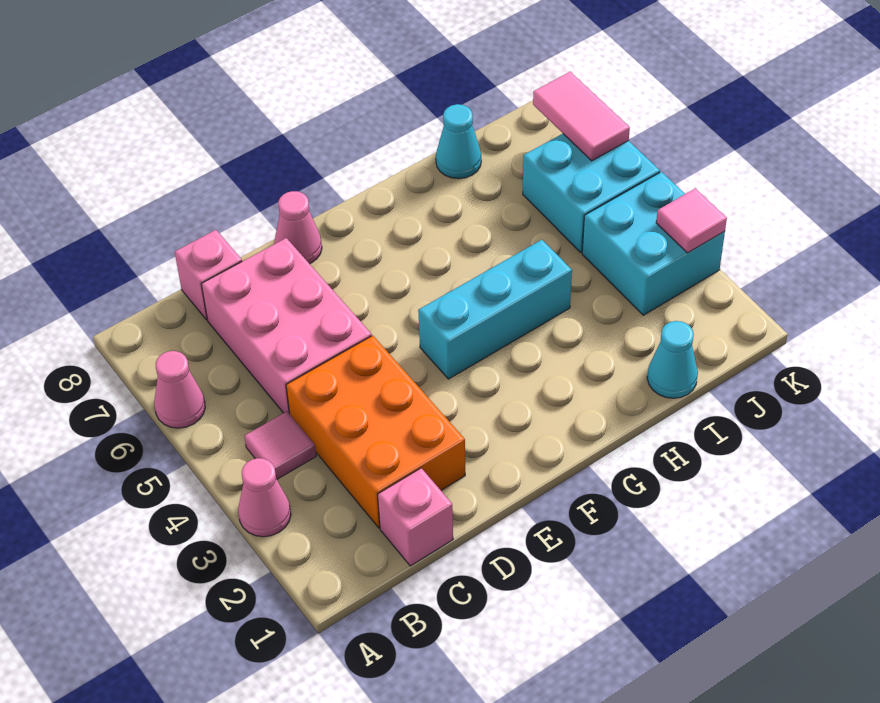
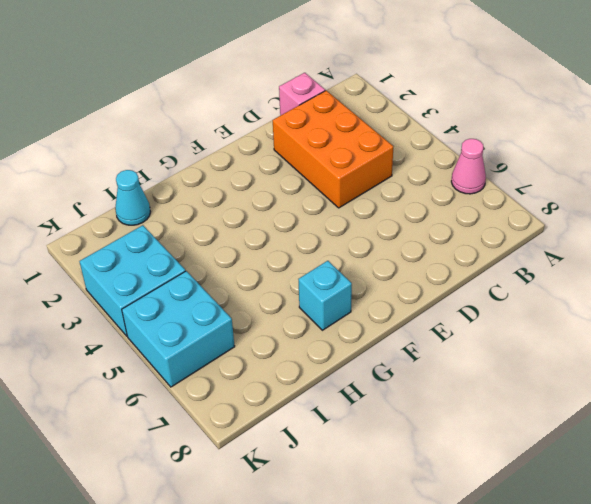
cyan 1x1 brick [298,261,352,330] -> none
none -> pink 1x1 cone [238,458,291,537]
none -> pink 1x1 tile [244,412,316,479]
none -> pink 2x3 brick [201,238,372,414]

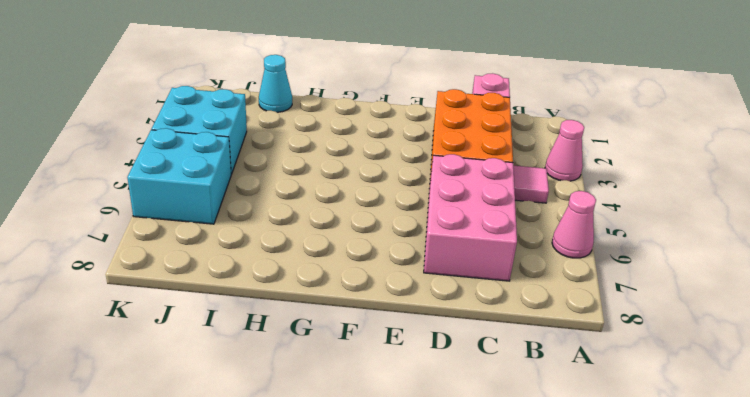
none -> pink 1x1 brick [175,230,242,320]
none -> pink 1x1 cone [274,191,322,264]
none -> cyan 1x3 brick [418,240,572,379]

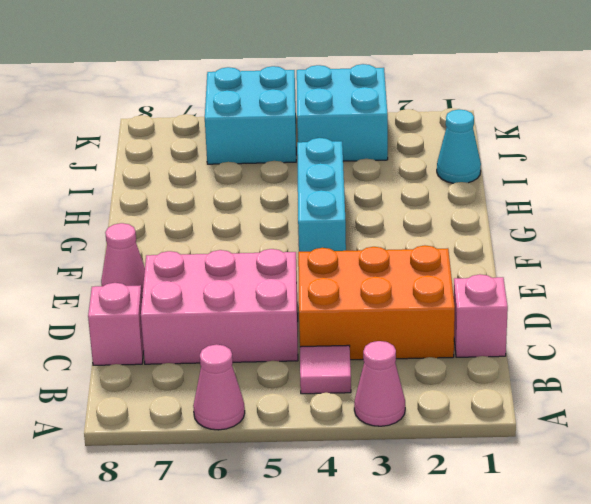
none -> cyan 1x1 cone [436,104,481,179]
none -> pink 1x1 tile [656,188,727,253]
none -> pink 1x2 tile [533,72,630,161]

